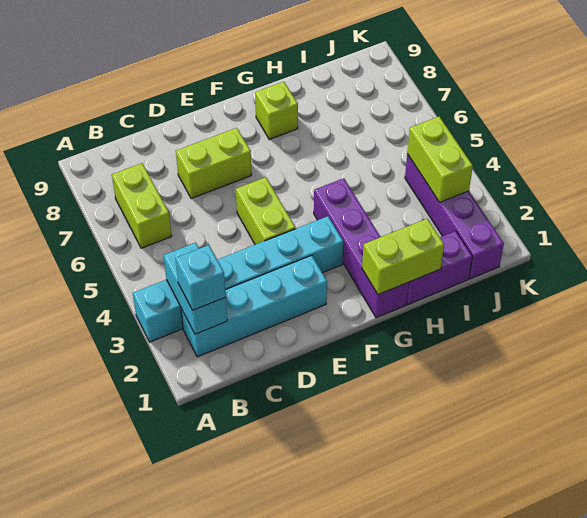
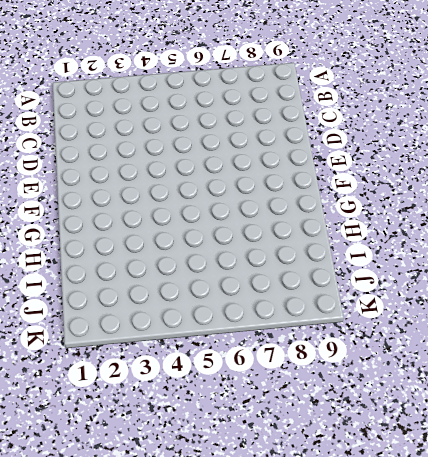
none -> cyan 1x6 brick [133,216,343,342]
none -> cyan 1x4 brick [181,255,327,357]
none -> lime 1x2 brick [112,163,172,248]

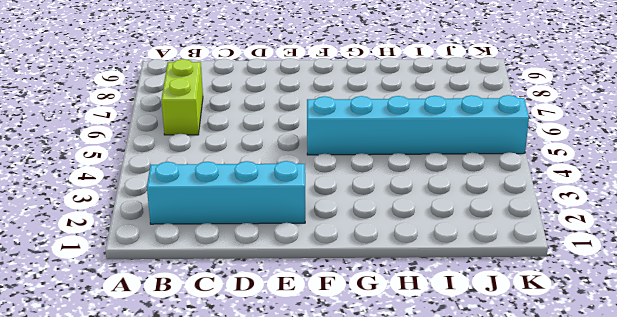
cyan 1x6 brick [307,95,529,155] -> cyan 1x6 brick moved to [133,216,343,342]
none -> lime 1x2 brick [176,128,252,199]
none -> lime 1x2 brick [236,177,296,245]
none -> purple 1x4 brick [314,178,409,318]

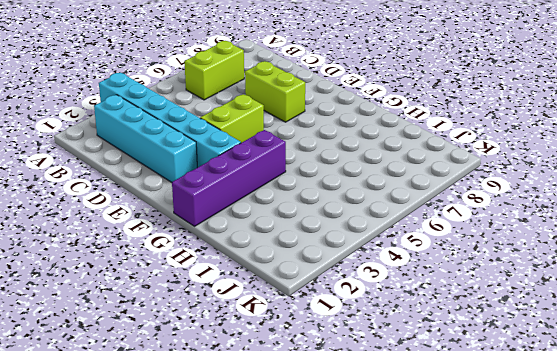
none -> lime 1x1 brick [255,82,298,139]
none -> purple 1x2 brick [407,231,472,305]
none -> purple 1x4 brick [405,154,504,279]

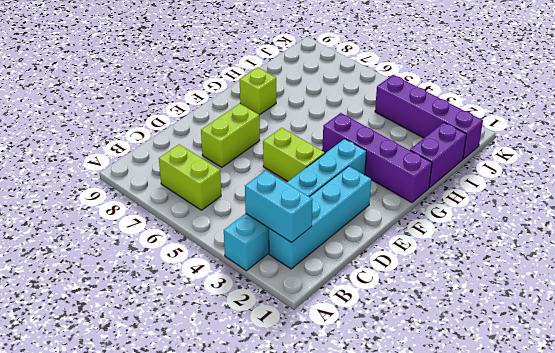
none -> lime 1x2 brick [362,219,444,295]
none -> lime 1x2 brick [407,117,473,202]
none -> cyan 1x1 brick [176,245,226,310]

